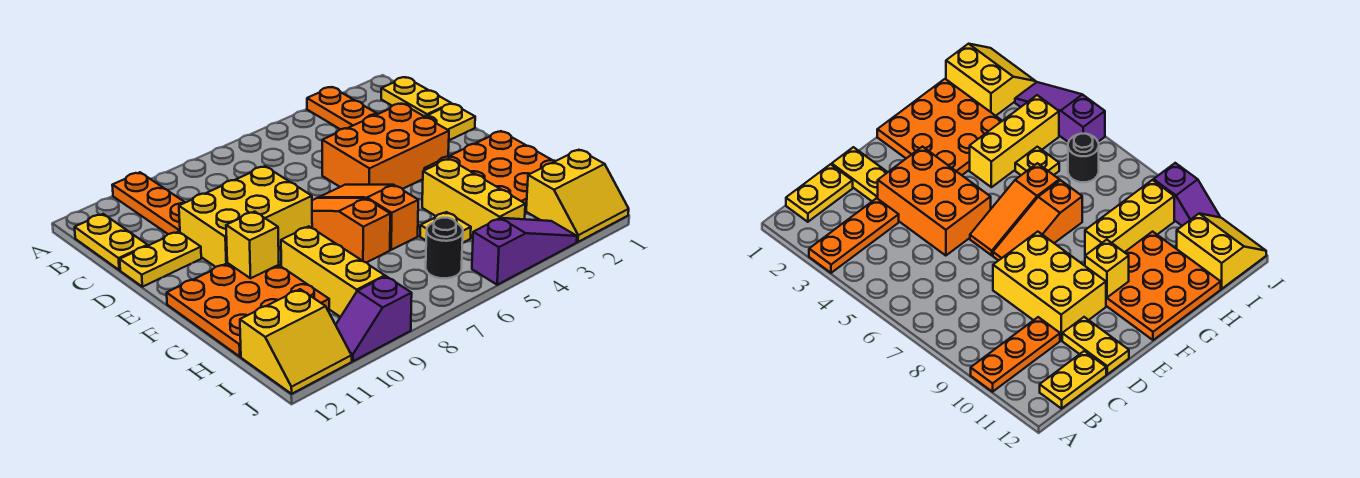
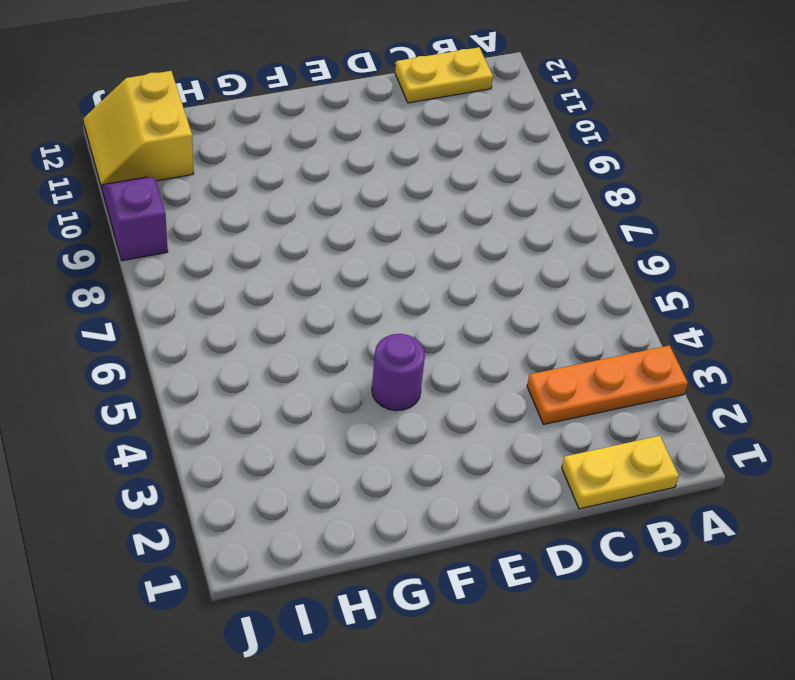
purple 1x1 round brick [372,334,425,411] -> none
none -> orange 1x3 plate [112,172,185,234]
none -> yellow 1x2 plate [424,104,475,140]
none -> orange 2x3 brick [322,104,449,189]

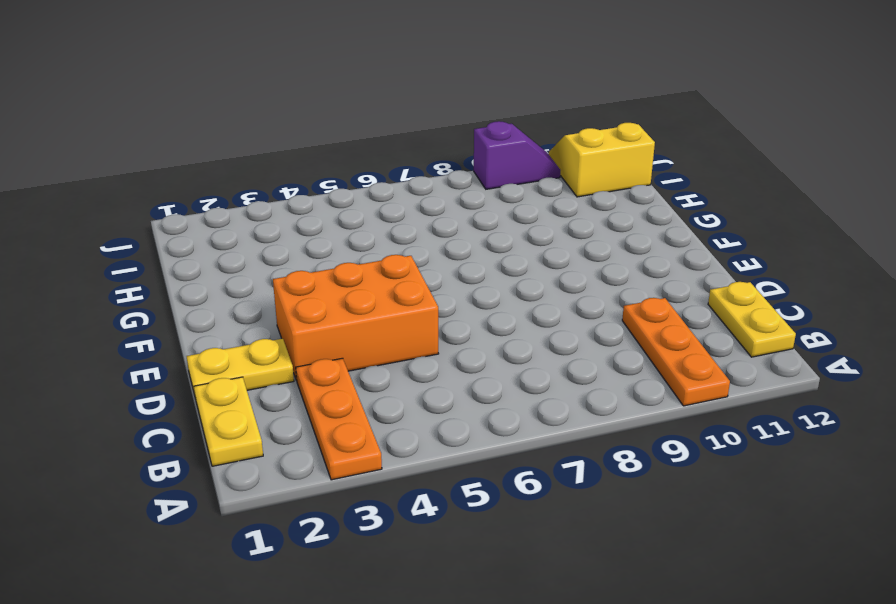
none -> yellow 2x3 brick [179,166,312,267]
none -> yellow 1x2 plate [120,232,201,287]
none -> orange 1x3 slope [319,185,418,250]

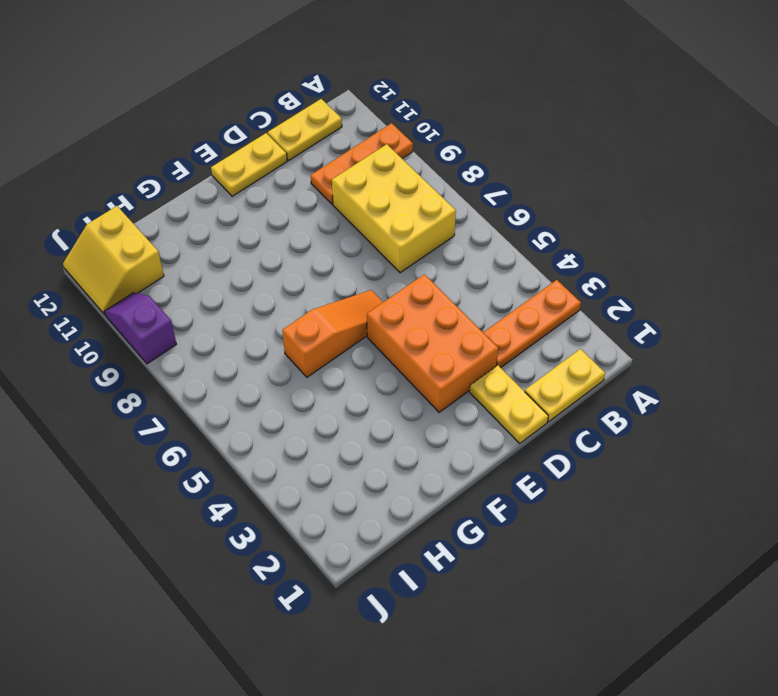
yellow 2x3 brick [332,144,456,273] -> yellow 2x3 brick moved to [179,166,312,267]
yellow 1x2 plate [211,133,287,196] -> yellow 1x2 plate turned to [120,232,201,287]
none -> orange 1x3 slope [312,198,390,263]
none -> orange 3x3 plate [424,131,555,211]
none -> orange 3x3 plate [167,263,329,357]

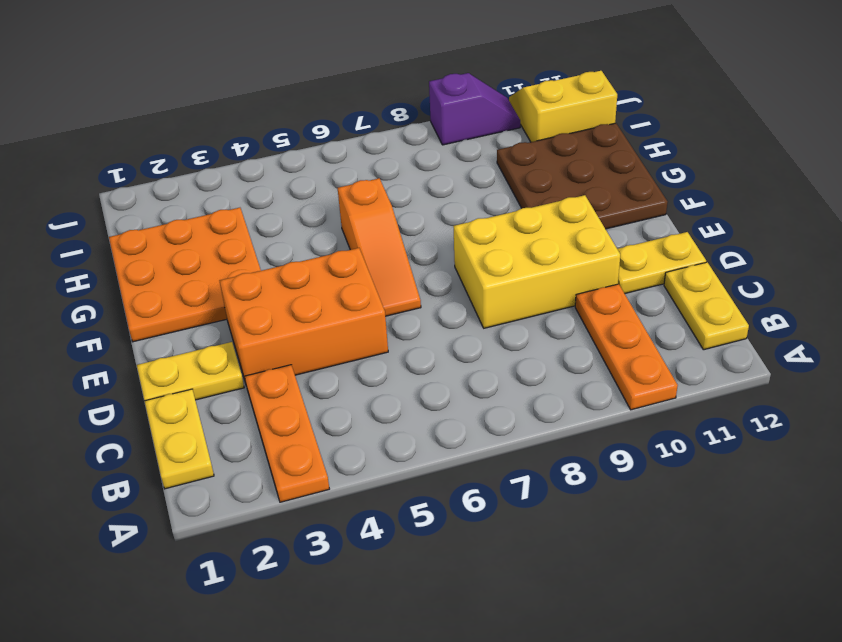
brown 3x3 plate [497,123,667,229] -> orange 3x3 plate [167,263,329,357]
none -> orange 1x3 slope [312,198,390,263]
none -> yellow 1x3 brick [422,159,525,239]
none -> yellow 1x3 brick [281,226,385,317]

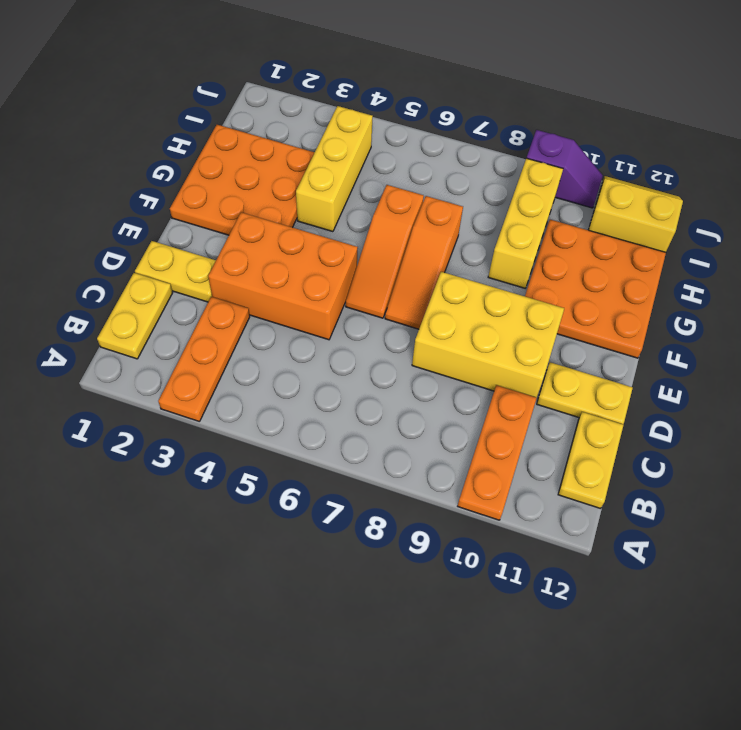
none -> yellow 1x1 plate [420,212,471,243]
none -> yellow 2x2 slope [526,150,629,242]
none -> black 1x1 round brick [426,218,463,278]

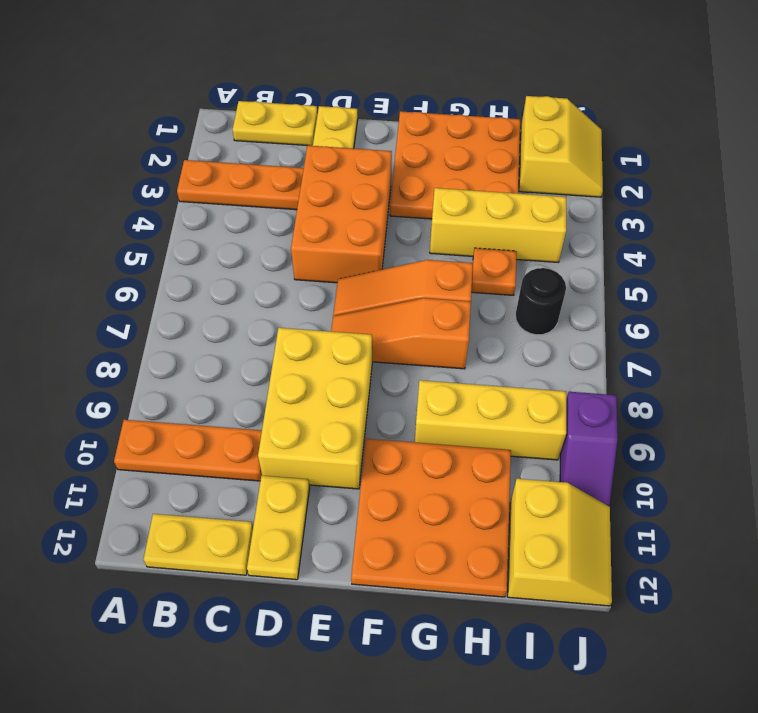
orange 1x1 plate [471,248,517,295] -> yellow 1x1 plate [420,212,471,243]
none -> purple 1x3 slope [472,218,577,285]
none -> yellow 1x1 brick [226,212,279,278]

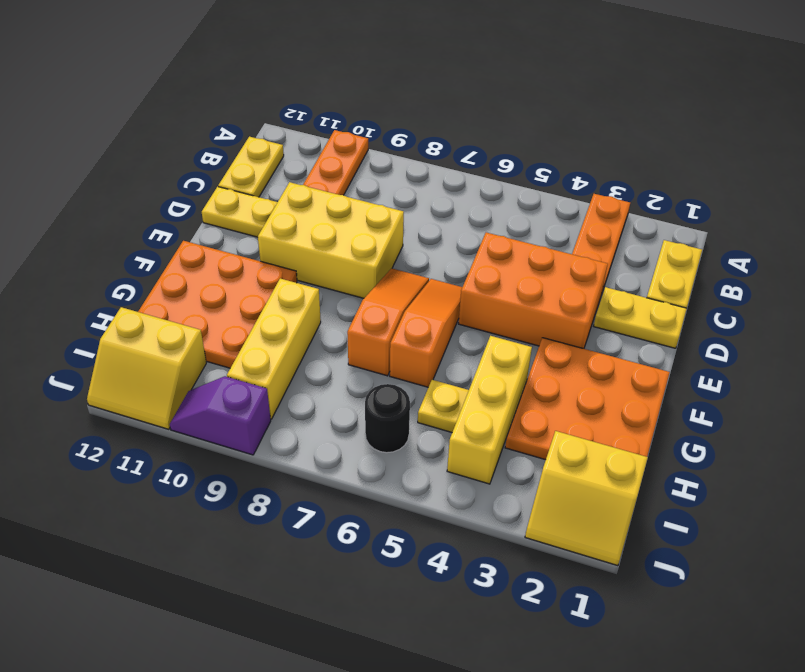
none -> purple 1x3 slope [472,218,577,285]
none -> yellow 1x1 brick [226,212,279,278]

